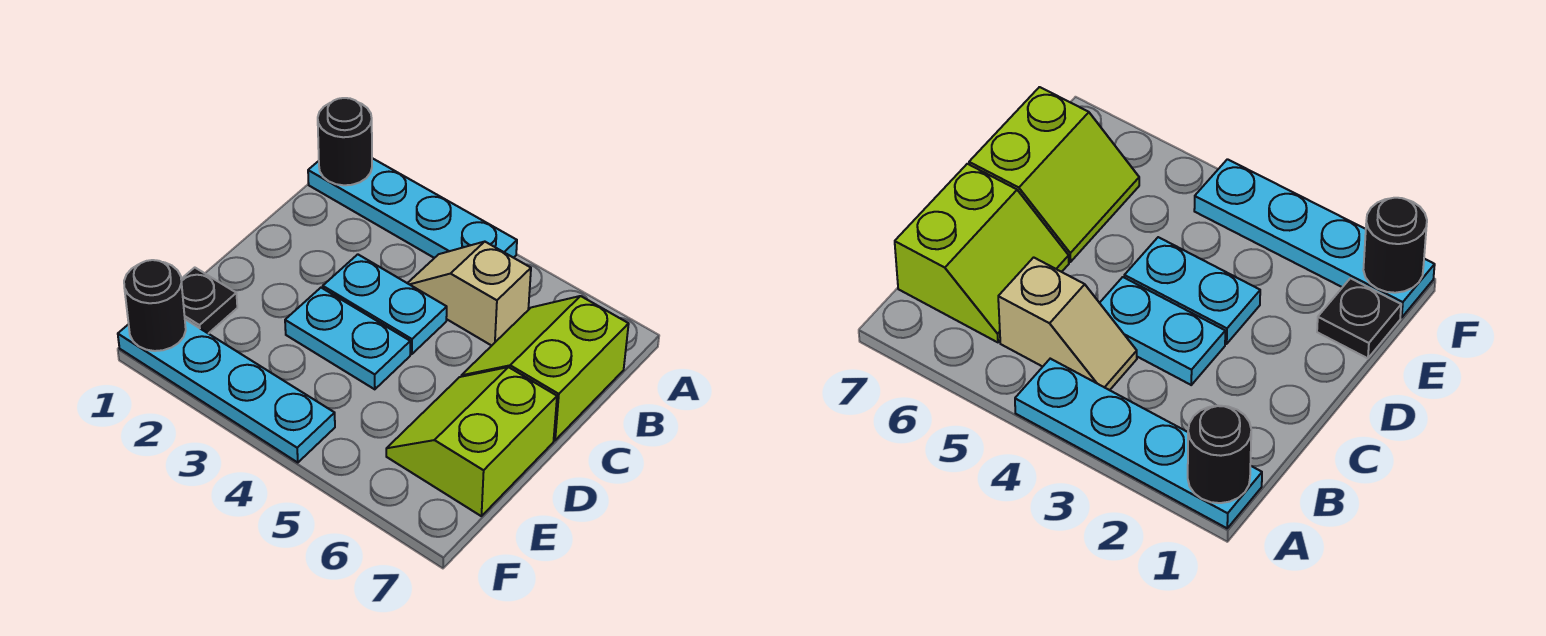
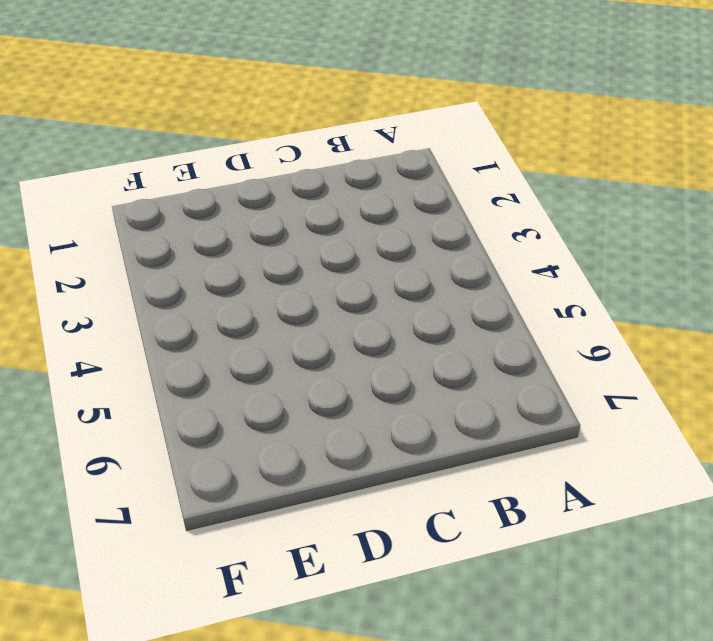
none -> cyan 1x4 plate [308,158,517,258]
none -> tan 1x2 slope [408,242,531,346]

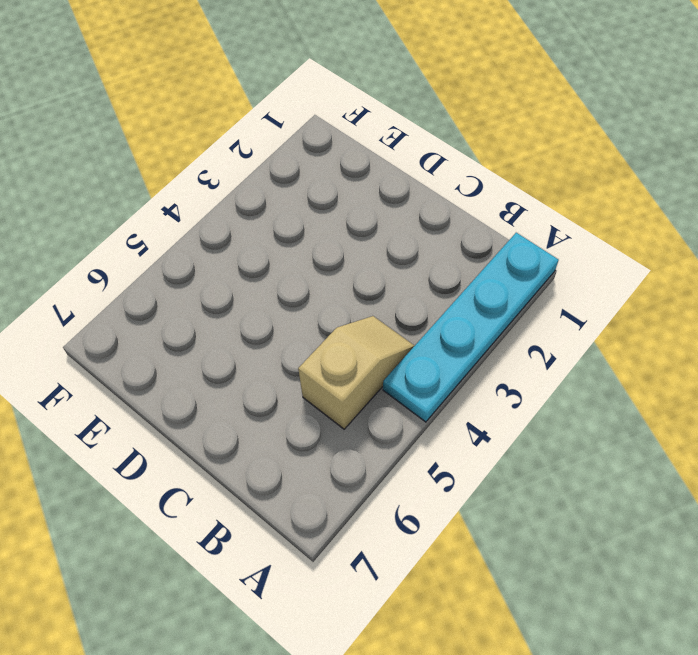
none -> lime 2x2 slope [461,296,629,440]
none -> cyan 1x2 plate [323,254,447,354]

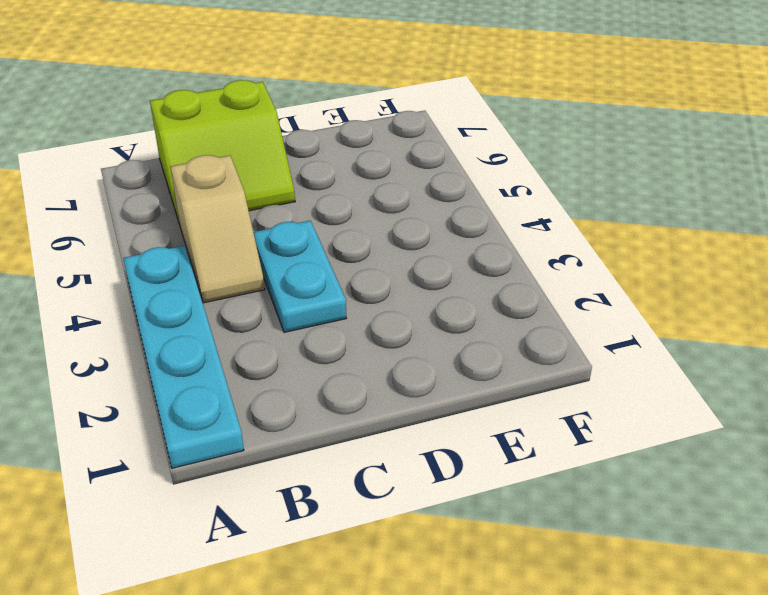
none -> cyan 1x2 plate [285,288,410,389]
none -> lime 2x2 slope [386,367,557,516]

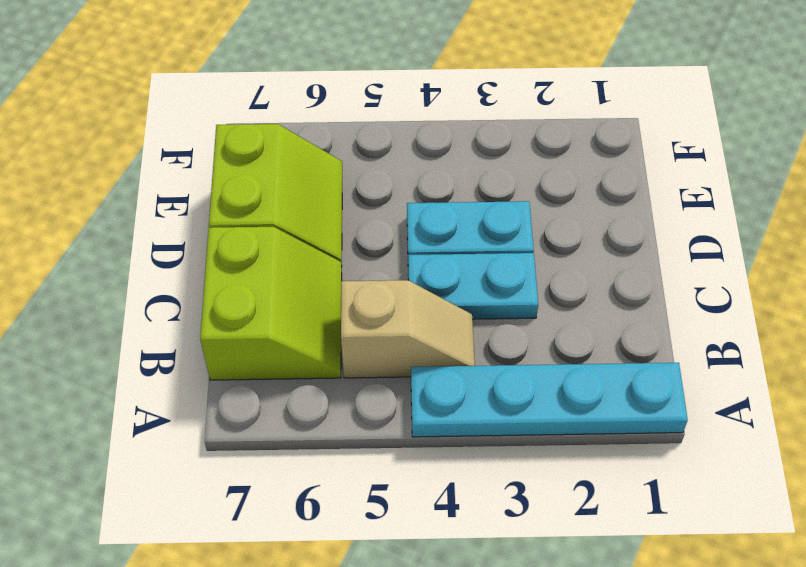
none -> black 1x1 plate [181,268,237,334]
none -> cyan 1x4 plate [118,319,335,463]

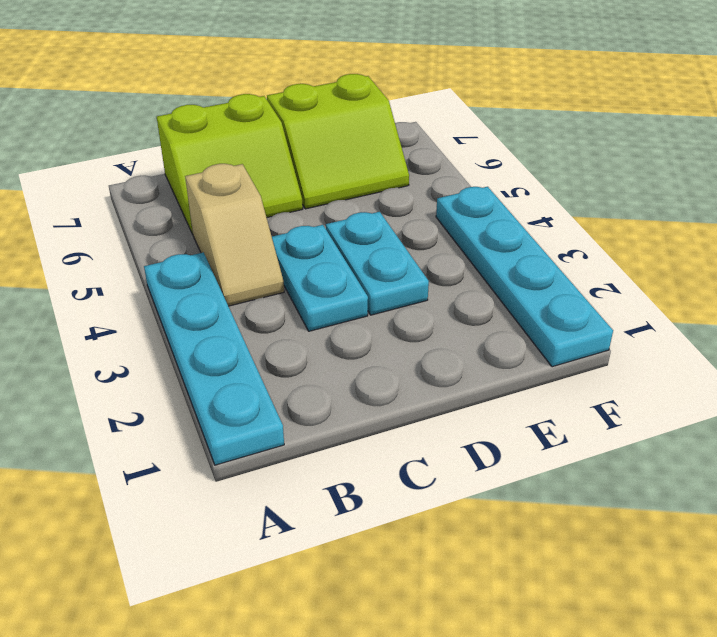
none -> black 1x1 plate [181,268,237,334]
none -> black 1x1 round brick [318,98,372,185]

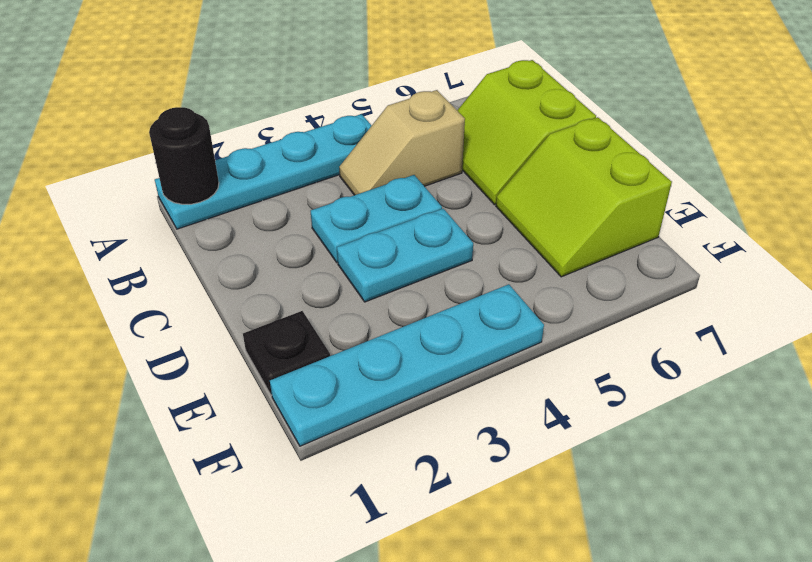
none -> black 1x1 round brick [124,260,186,351]

